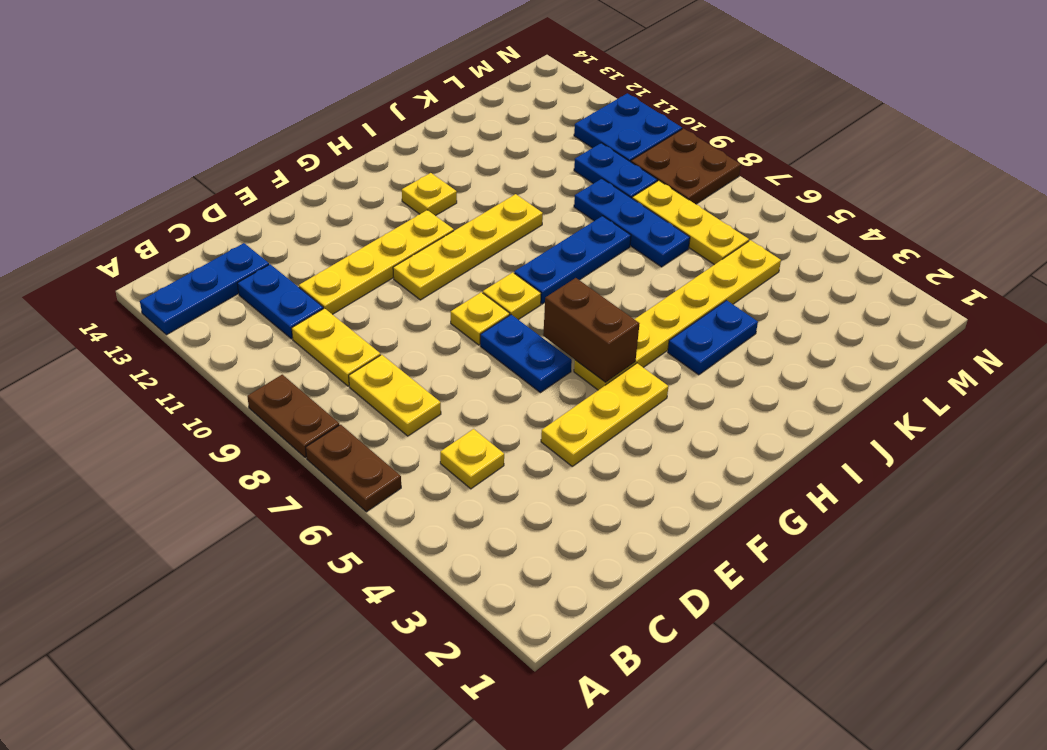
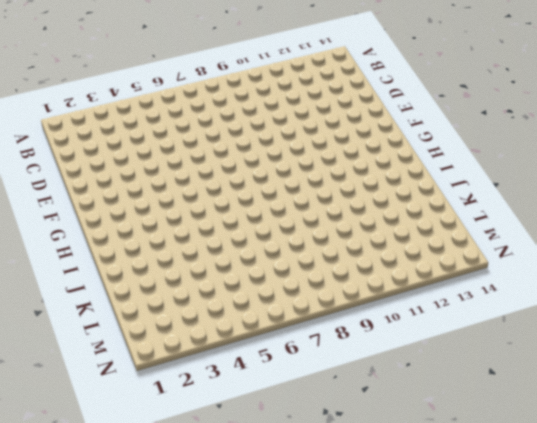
none -> brown 1x2 plate [306,425,401,512]
none -> brown 1x2 plate [247,375,339,458]
none -> blue 1x3 plate [140,243,269,335]

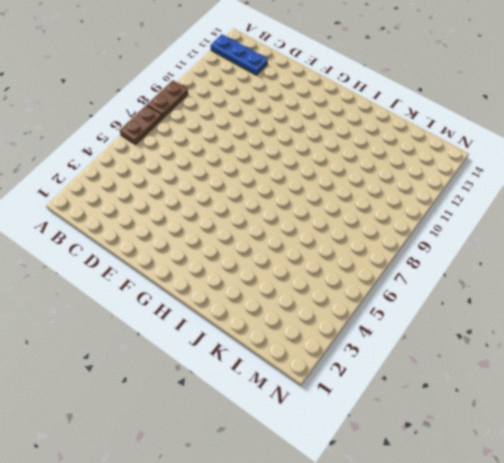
none -> yellow 1x1 plate [440,429,504,489]
none -> yellow 1x2 plate [349,355,441,436]
none -> yellow 1x2 plate [292,308,381,386]

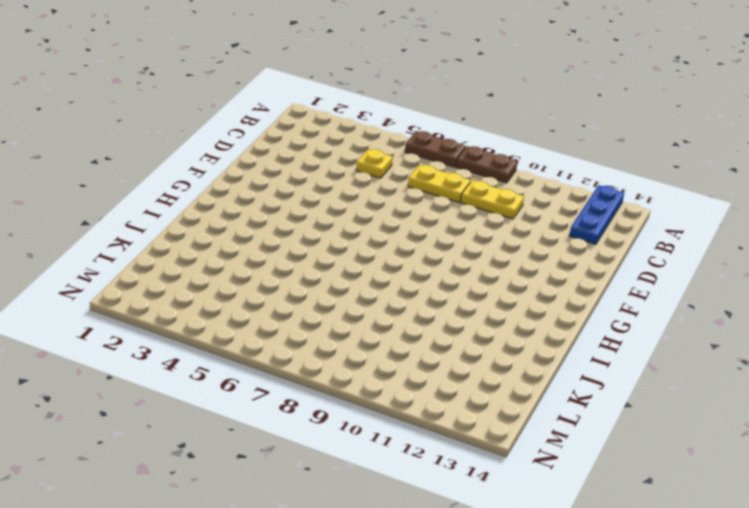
none -> blue 1x2 plate [237,264,323,339]
none -> yellow 1x4 plate [299,210,454,314]
none -> yellow 1x3 plate [541,363,669,466]

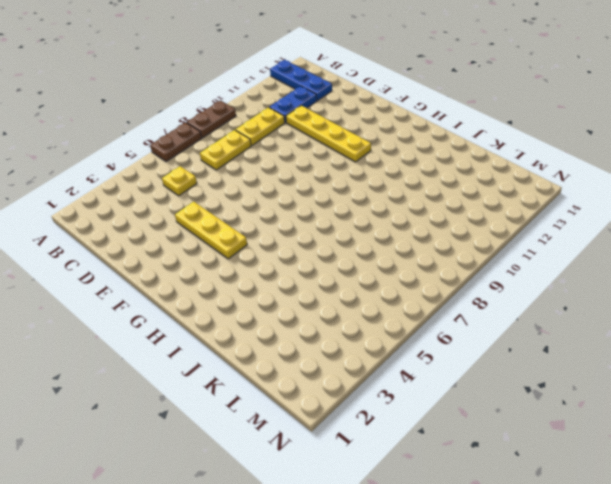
none -> blue 1x2 plate [480,315,572,393]
none -> yellow 1x1 plate [451,292,510,345]
none -> yellow 1x4 plate [393,194,543,300]

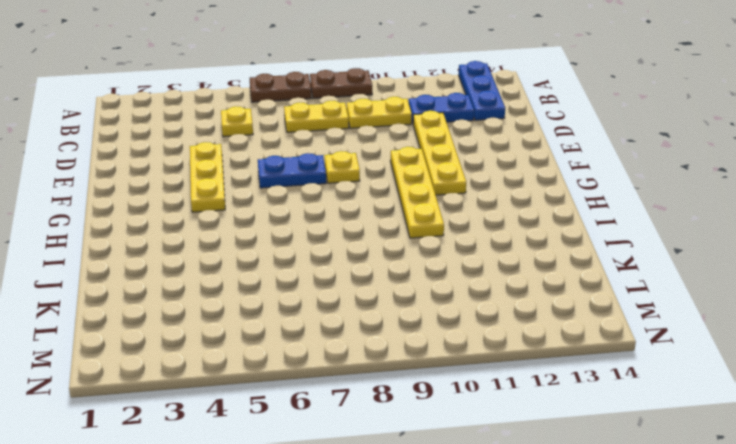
none -> yellow 1x6 plate [574,240,781,390]
none -> yellow 1x1 plate [483,272,541,320]
none -> blue 1x3 plate [514,216,631,304]

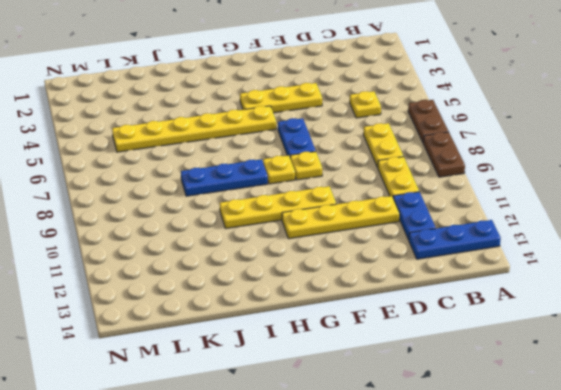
none -> yellow 1x1 plate [402,173,457,216]
none -> blue 1x2 plate [668,300,758,375]
none -> blue 1x3 plate [574,179,690,267]

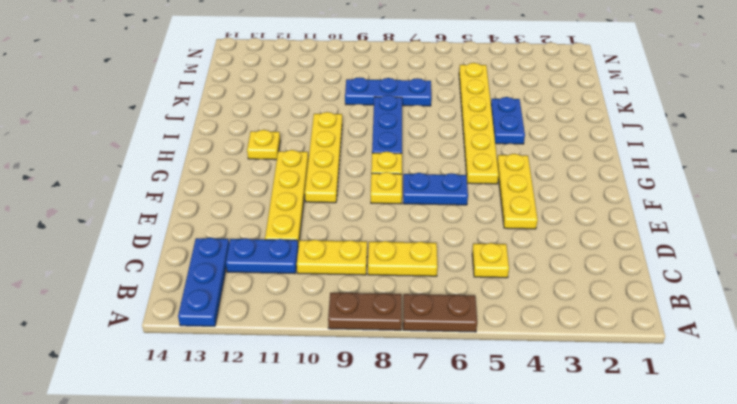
none -> yellow 1x3 plate [632,181,749,265]
none -> blue 1x2 plate [574,143,657,198]
none -> brown 2x2 plate [631,129,741,204]

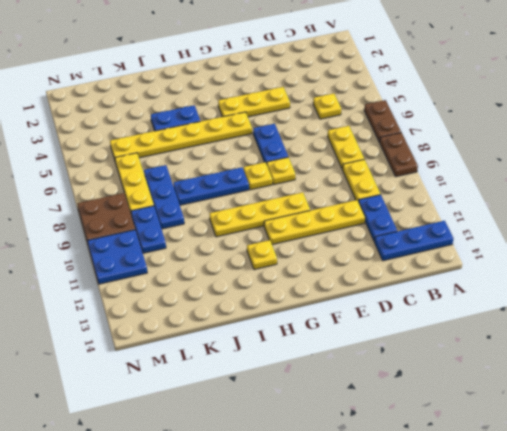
none -> brown 1x2 brick [543,278,640,382]

